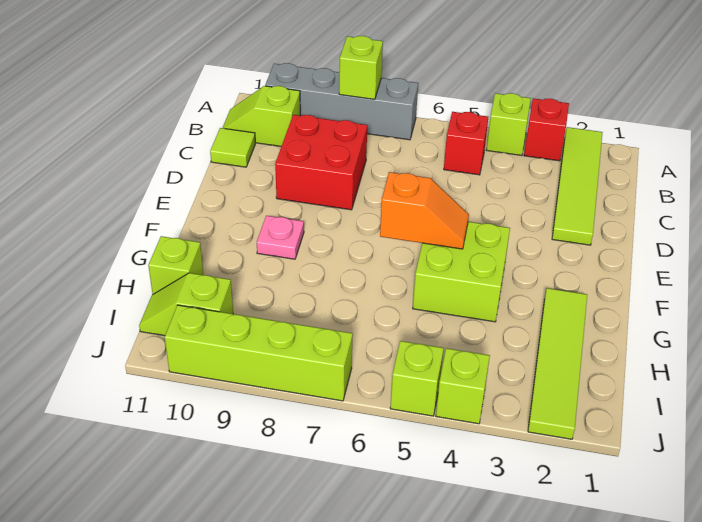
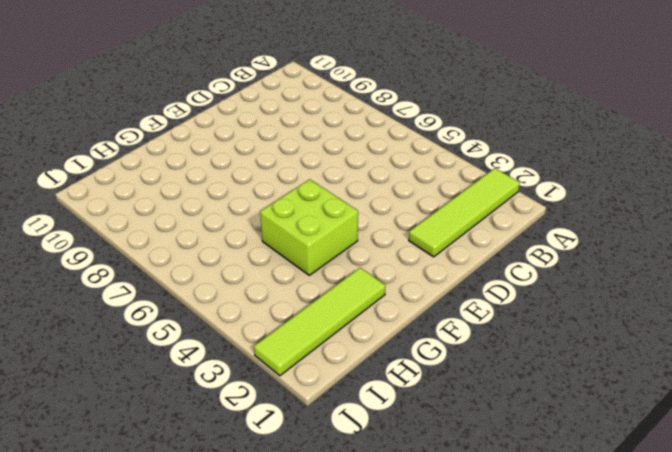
none -> red 1x1 brick [524,98,569,161]
none -> lime 1x1 brick [487,93,531,155]
none -> grey 1x4 brick [265,63,418,140]

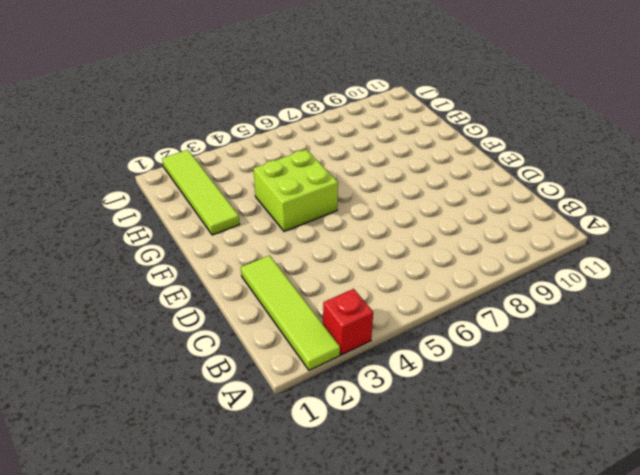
none -> lime 1x1 brick [487,93,531,155]
none -> grey 1x4 brick [265,63,418,140]
none -> red 1x1 brick [444,112,488,175]

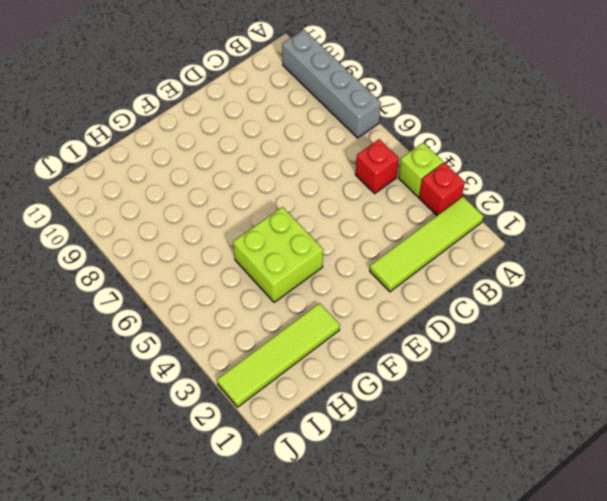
none -> lime 1x2 slope [223,86,300,146]
none -> red 2x2 brick [275,115,367,210]
none -> lime 1x1 tile [210,128,255,167]

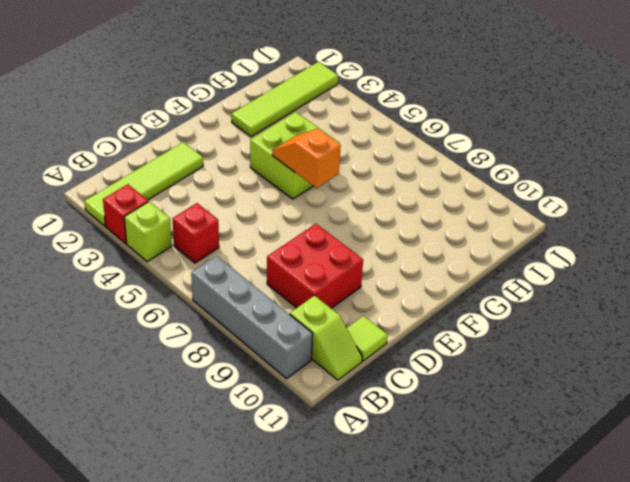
none -> pink 1x1 plate [257,216,304,259]
none -> lime 1x1 brick [148,236,203,294]
none -> lime 1x2 slope [139,273,233,336]

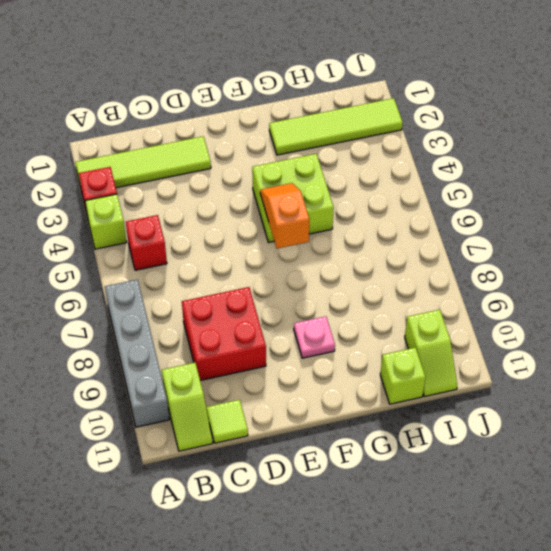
none -> lime 1x1 brick [436,348,490,424]
none -> lime 1x1 brick [390,341,444,416]
none -> lime 1x4 brick [165,305,353,401]

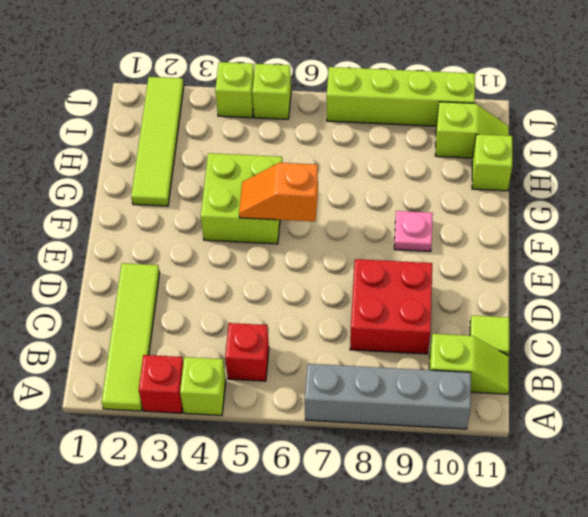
none -> lime 1x1 brick [339,36,383,99]

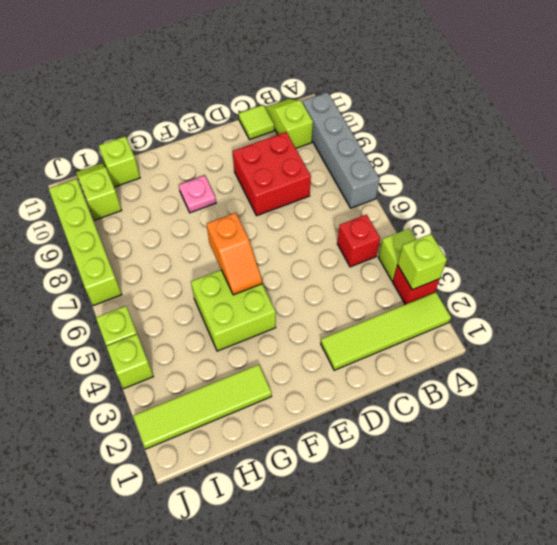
lime 1x1 brick [398,234,447,290] -> lime 1x1 brick moved to [339,36,383,99]

